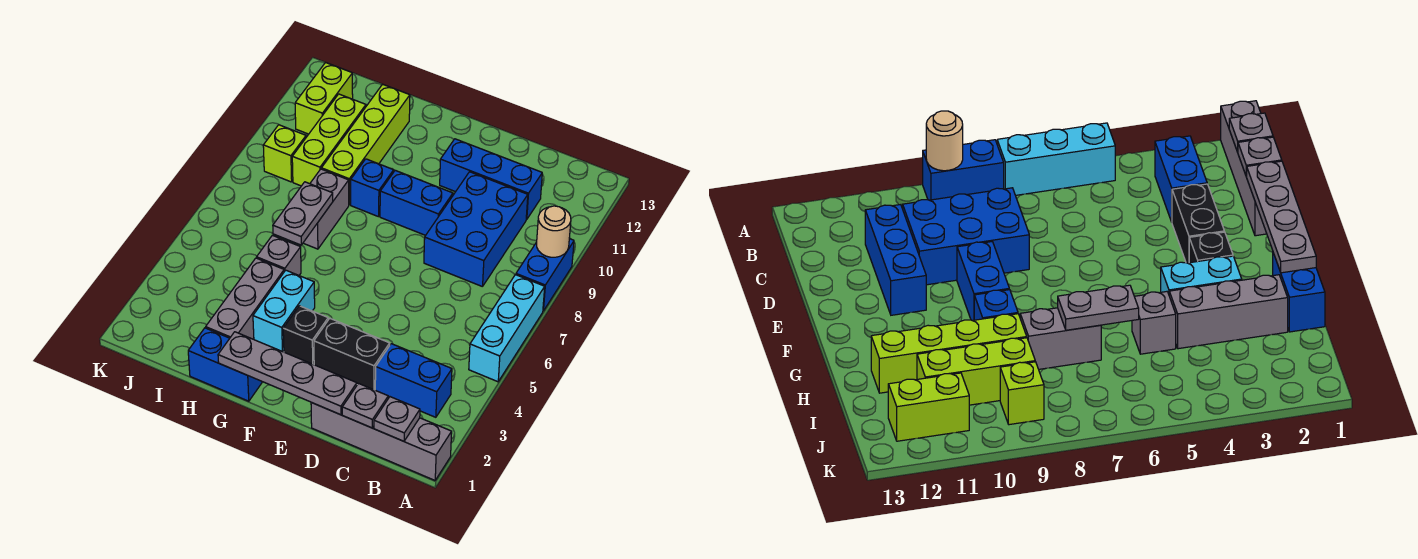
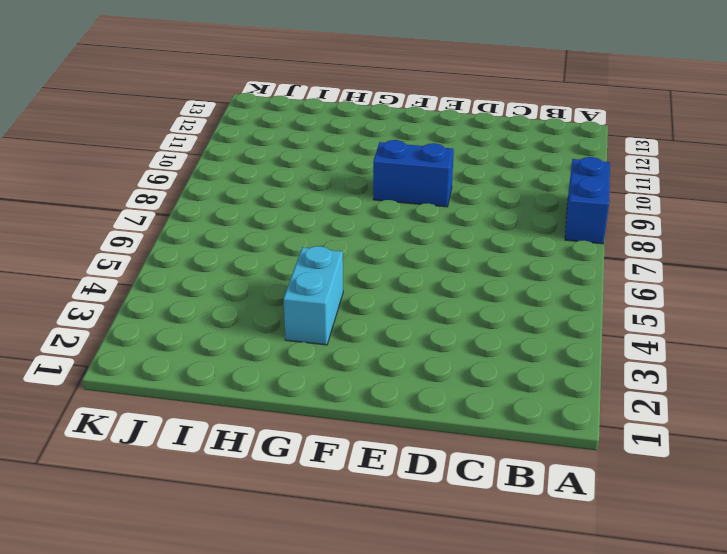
none -> grey 1x4 brick [311,402,452,480]
none -> cyan 1x3 brick [469,275,545,382]
none -> blue 1x2 brick [375,344,452,417]

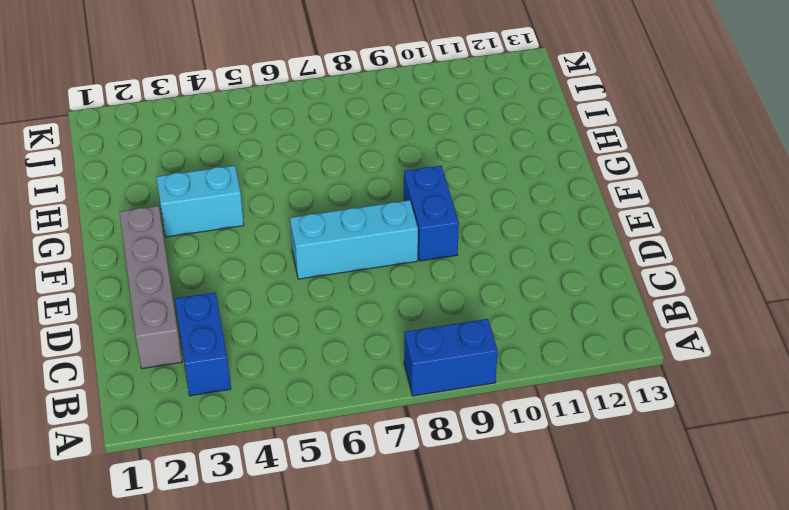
grey 1x4 brick [120,206,182,369] -> grey 1x4 brick moved to [311,402,452,480]
cyan 1x3 brick [290,200,418,279] -> cyan 1x3 brick moved to [469,275,545,382]
none -> blue 2x3 brick [424,172,528,287]
none -> blue 1x3 brick [440,139,542,220]
none -> black 1x2 brick [314,319,390,390]

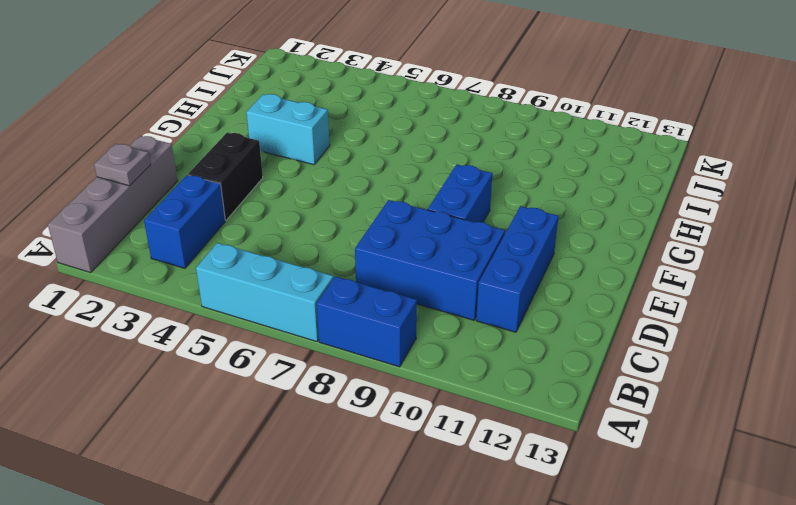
none -> black 1x1 brick [283,306,328,365]
none -> blue 1x2 brick [188,328,262,401]
none -> blue 1x1 brick [351,159,394,217]

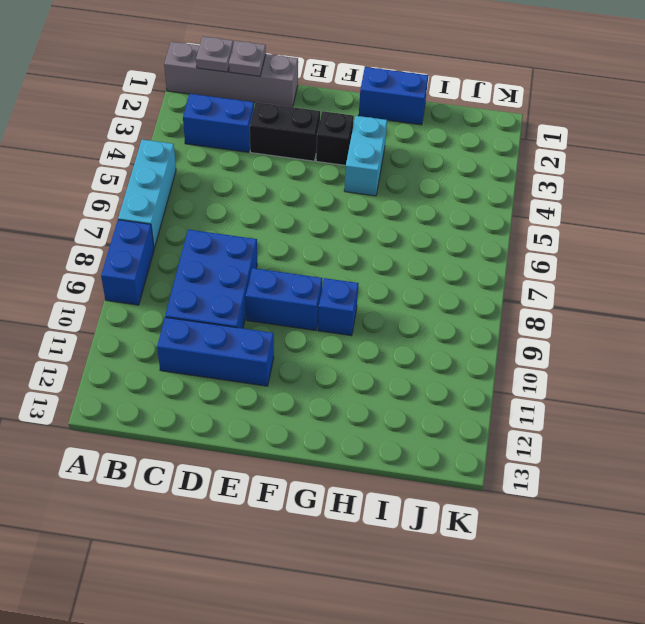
none -> grey 1x3 brick [206,258,284,339]
none -> grey 1x1 brick [257,235,301,275]
none -> grey 1x2 brick [303,169,349,249]

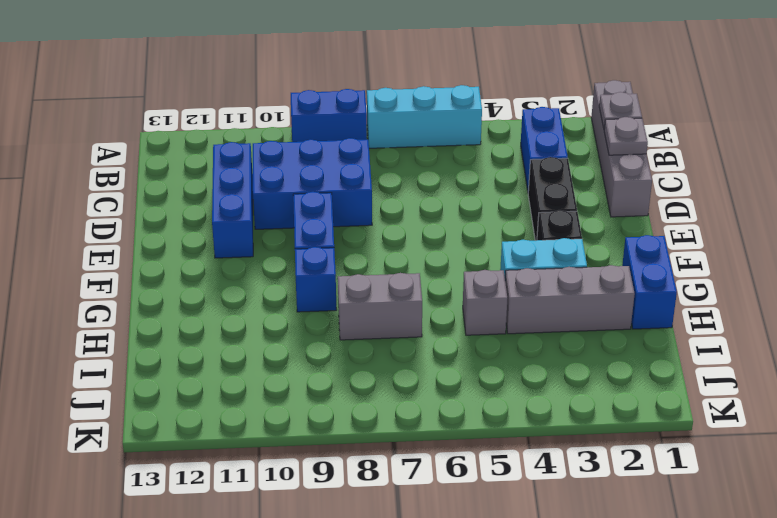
none -> lime 1x4 brick [321,84,410,205]
none -> lime 1x3 brick [292,94,366,186]
none -> lime 1x1 brick [263,125,306,182]

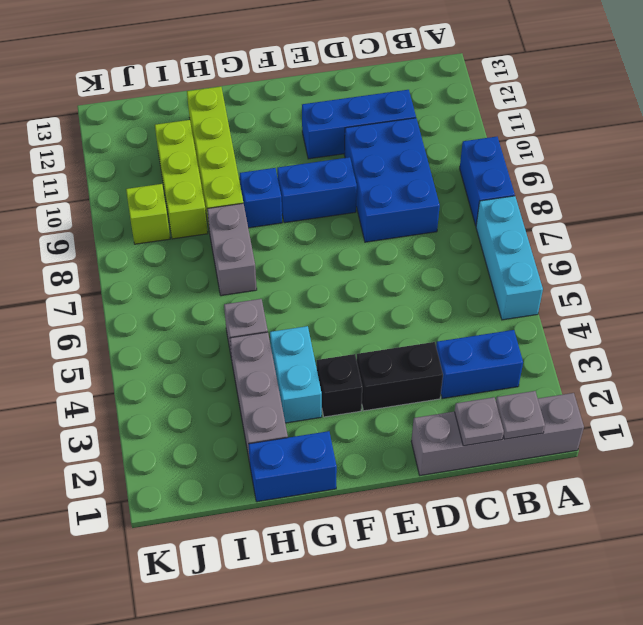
none -> lime 1x2 brick [295,62,353,134]
none -> tan 1x1 round brick [537,206,571,257]
none -> grey 1x4 plate [218,332,357,415]

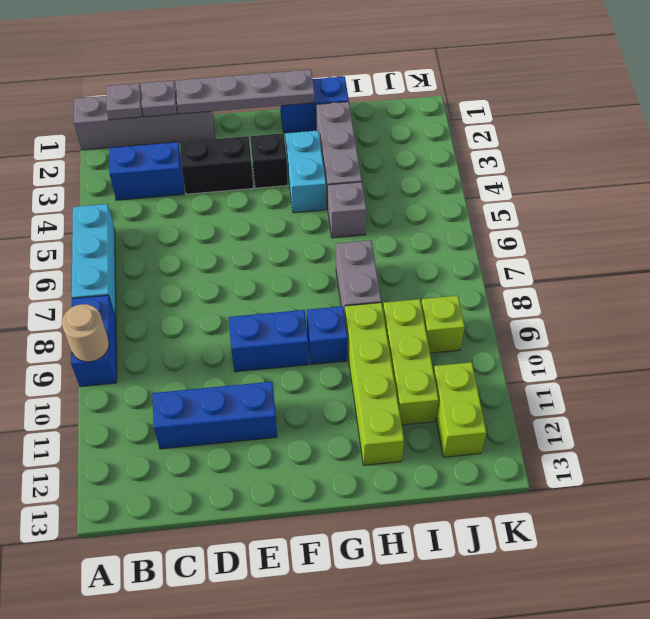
none -> blue 2x3 brick [424,172,528,287]
none -> grey 1x2 plate [273,182,333,245]

